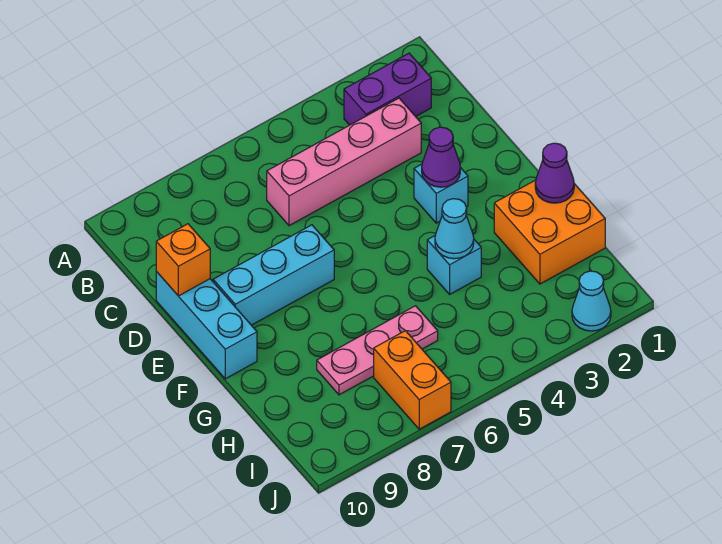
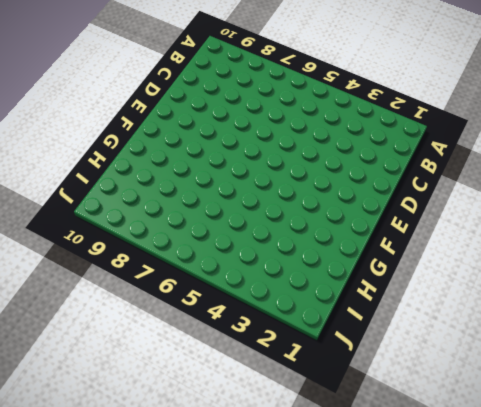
none -> purple 1x2 brick [344,53,431,125]
none -> pink 1x4 brick [267,98,421,226]
none -> cyan 1x3 brick [156,272,257,379]

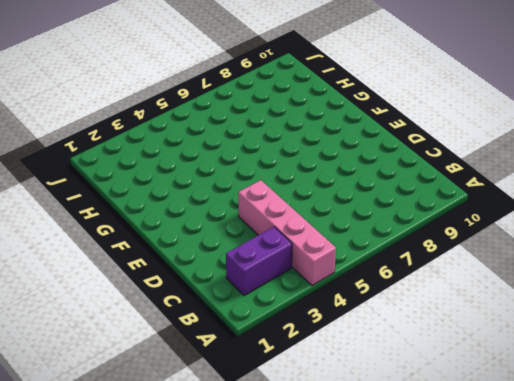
pink 1x4 brick [238,180,336,286] -> pink 1x4 brick turned to [267,98,421,226]
none -> cyan 1x3 brick [156,272,257,379]
none -> cyan 1x1 brick [414,164,468,223]
none -> cyan 1x3 brick [213,225,334,325]

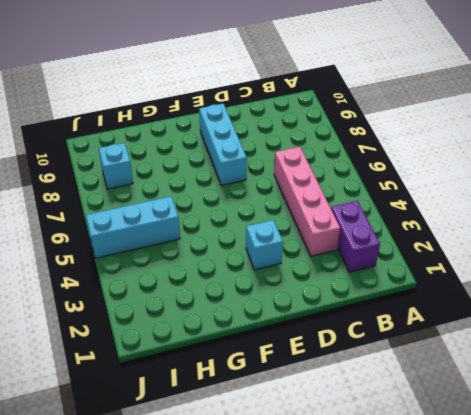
cyan 1x3 brick [86,196,180,258] -> cyan 1x3 brick moved to [156,272,257,379]
cyan 1x1 brick [99,143,133,189] -> cyan 1x1 brick moved to [427,236,481,294]
none -> orange 2x2 brick [494,180,605,284]
none -> pink 1x3 plate [317,306,438,395]
none -> orange 1x2 brick [374,331,451,429]

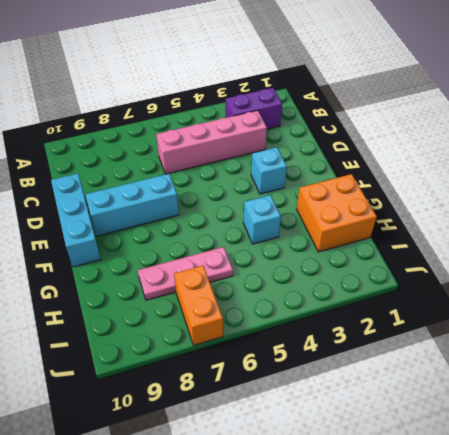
none -> cyan 1x1 cone [572,271,611,331]
none -> orange 1x1 brick [156,224,210,296]
none -> purple 1x1 cone [422,127,460,187]

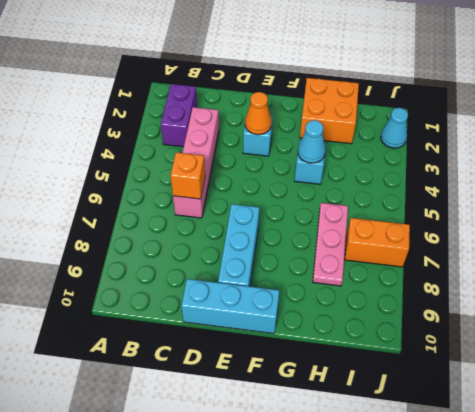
orange 1x1 brick [171,152,205,199] -> orange 1x1 brick moved to [156,224,210,296]
orange 1x1 cone [245,92,272,135] -> purple 1x1 cone [422,127,460,187]
none -> purple 1x1 cone [535,143,574,203]

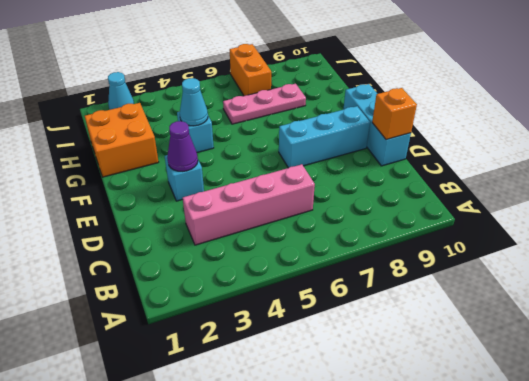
none -> purple 1x2 brick [344,53,431,125]
none -> purple 1x1 cone [535,143,574,203]

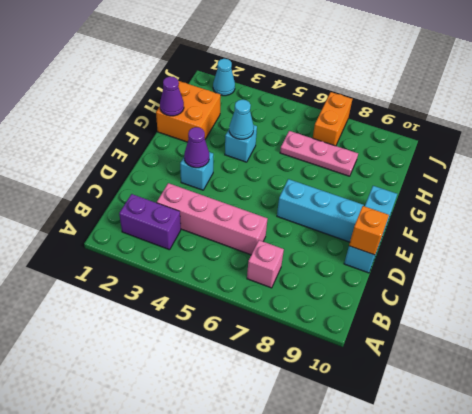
pink 1x1 brick [247,240,284,288] -> none

